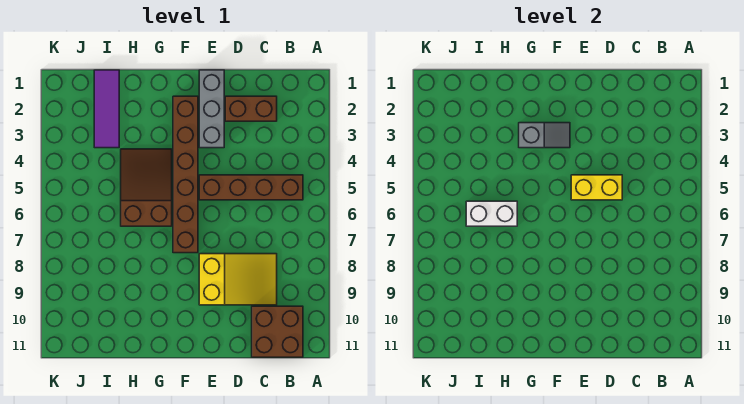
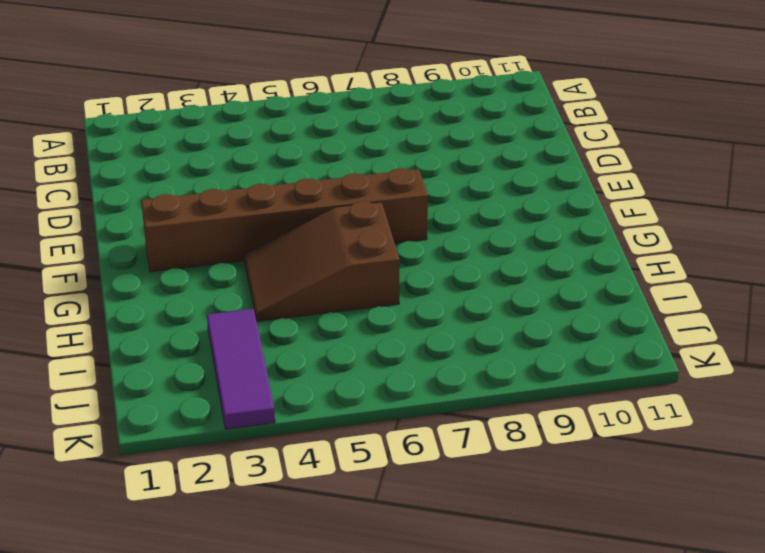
purple 1x3 tile [207,309,275,429] -> purple 1x3 tile turned to [94,70,119,148]
none -> brown 1x4 brick [199,175,303,200]
none -> brown 2x2 brick [252,306,303,357]

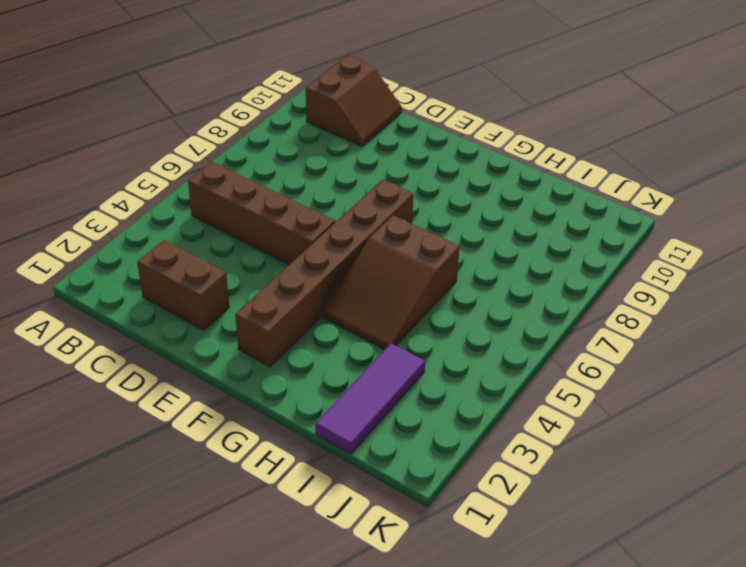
brown 2x2 slope [306,56,402,147] -> brown 2x2 brick [252,306,303,357]
none -> yellow 2x3 slope [199,254,277,305]
none -> grey 1x3 brick [199,70,224,148]

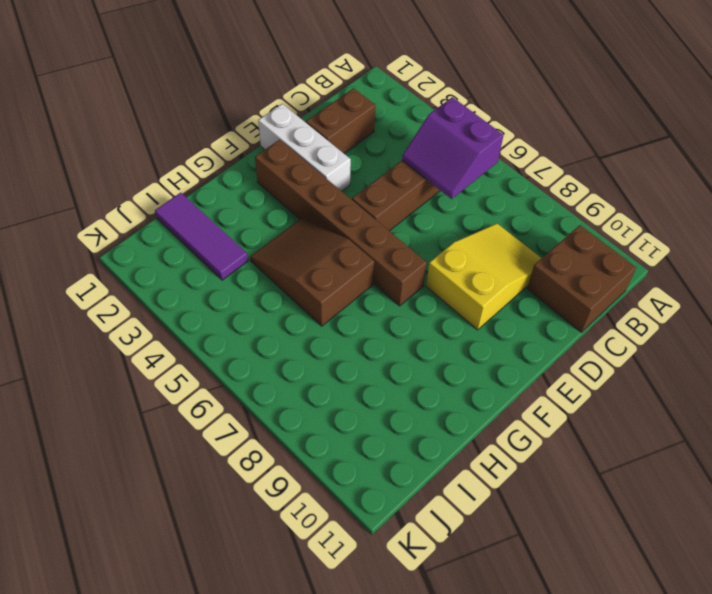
purple 2x2 slope [402,97,504,199] -> none
white 1x3 brick [258,104,351,191] -> grey 1x3 brick [199,70,224,148]
none -> yellow 1x2 brick [571,175,622,200]
none -> grey 1x2 slope [519,123,570,148]

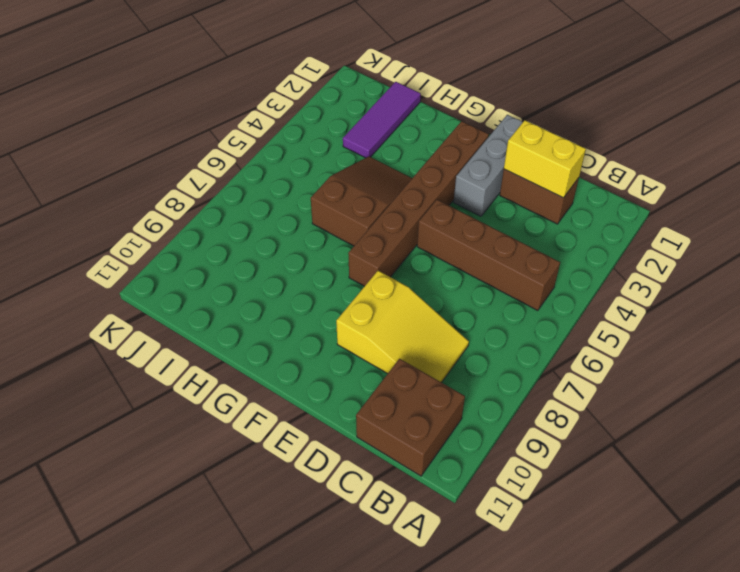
yellow 1x2 brick [504,120,586,198] -> yellow 1x2 brick moved to [571,175,622,200]
none -> grey 1x2 slope [519,123,570,148]
none -> white 1x2 brick [466,201,517,226]

